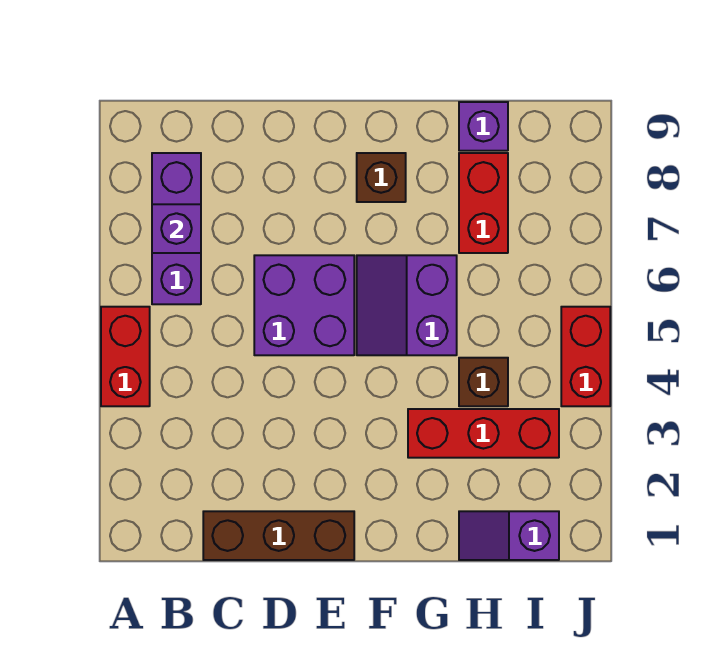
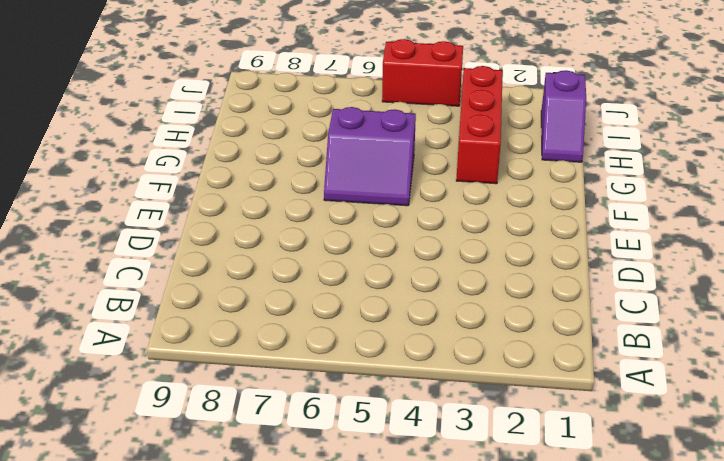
none -> red 1x2 brick [101,307,150,406]
none -> purple 1x3 brick [152,153,201,304]
none -> brown 1x3 brick [203,511,354,560]

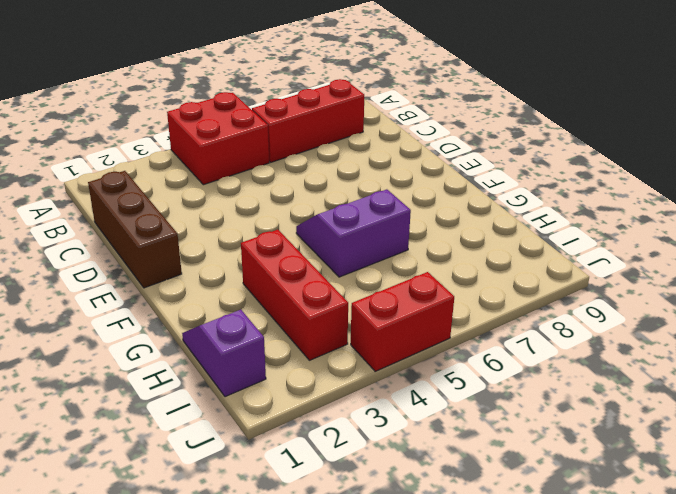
red 2x2 brick [167,92,269,185] -> red 1x2 brick [101,307,150,406]
red 1x3 brick [252,79,364,162] -> purple 1x3 brick [152,153,201,304]
none -> purple 2x2 brick [254,255,354,355]
none -> brown 1x1 brick [357,153,406,202]
none -> brown 1x1 brick [459,358,508,406]

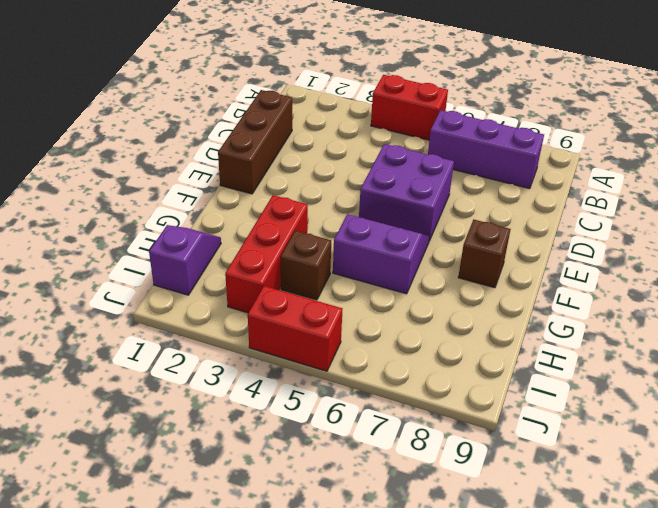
none -> red 1x2 brick [459,153,508,253]
none -> purple 1x1 brick [459,102,508,151]
none -> purple 1x1 brick [152,204,201,253]

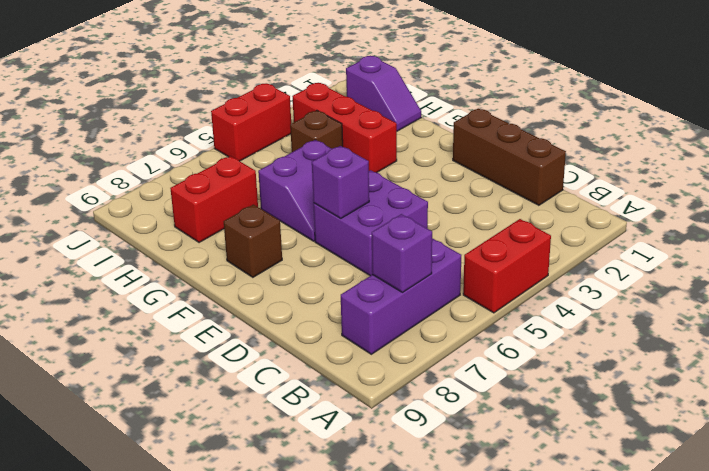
purple 1x1 brick [312,146,369,219] -> purple 1x1 brick moved to [459,102,508,151]

